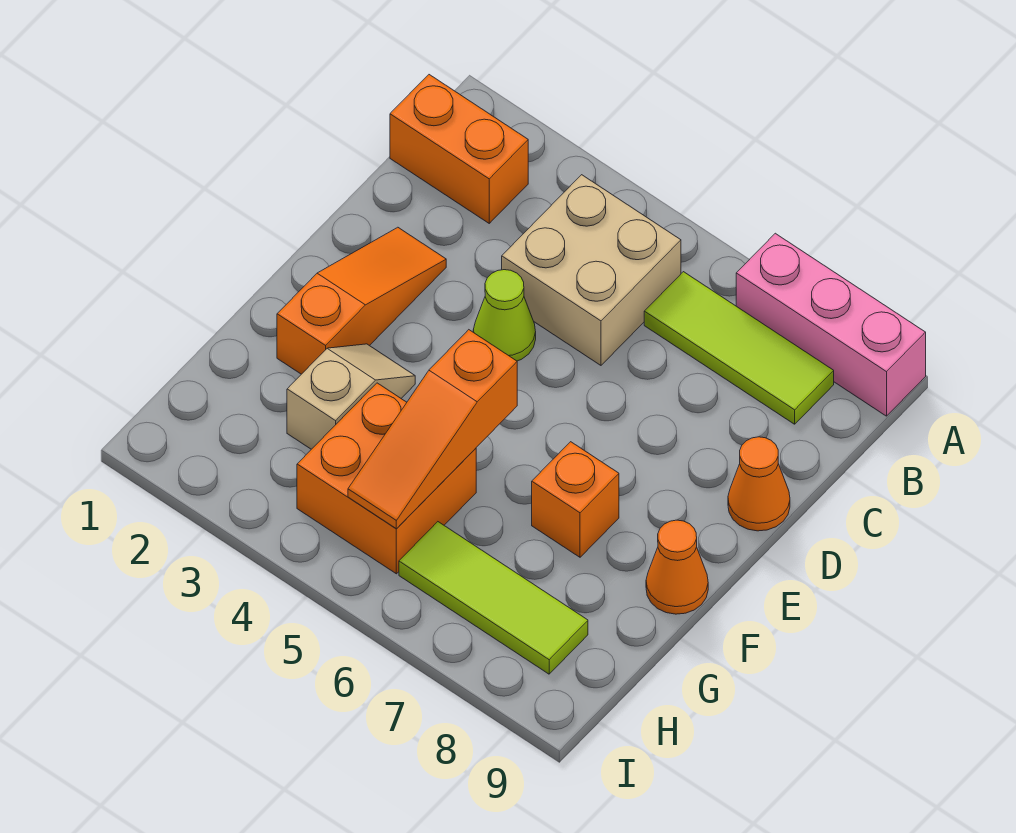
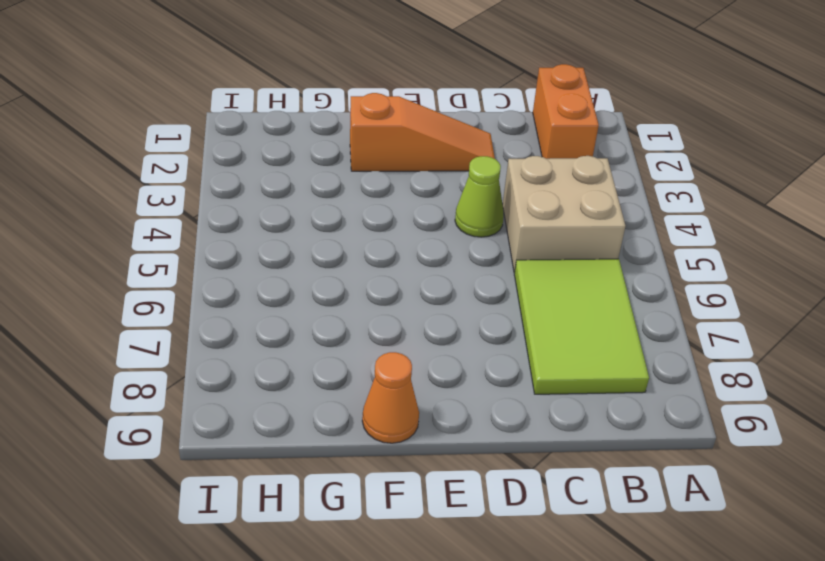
lime 2x3 tile [514,259,649,394] -> lime 1x3 tile [644,272,834,424]
none -> pink 1x3 brick [736,233,926,416]
none -> orange 1x1 cone [728,437,790,531]
none -> tan 1x2 slope [287,344,415,449]

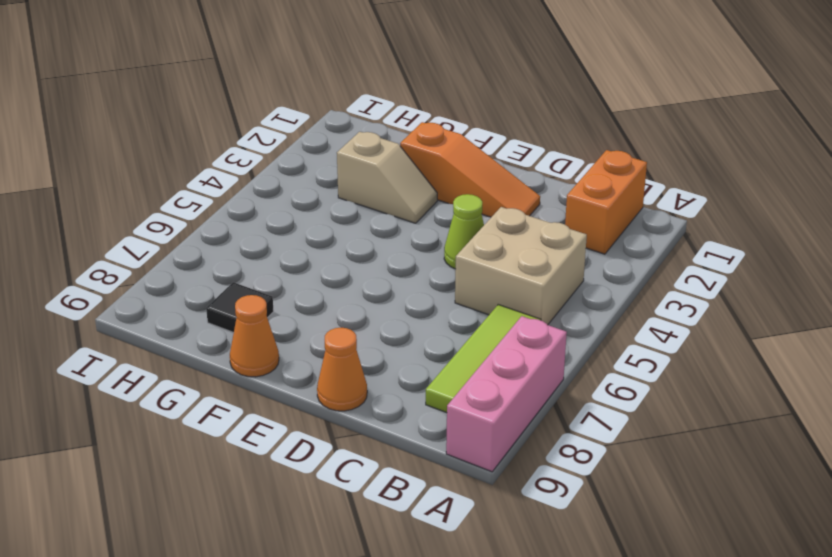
black 1x1 tile [206,282,274,333] -> none
none -> orange 1x1 brick [532,442,619,557]
none -> orange 2x2 brick [297,383,476,574]
none -> lime 1x3 tile [399,522,588,674]

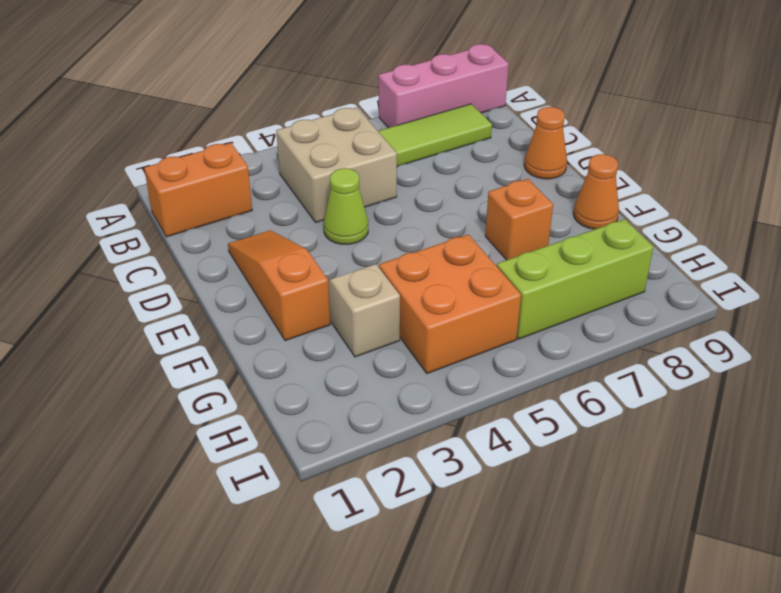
lime 1x3 brick [497,219,653,339] -> lime 1x3 tile [399,522,588,674]
none -> orange 1x3 slope [348,330,517,529]

